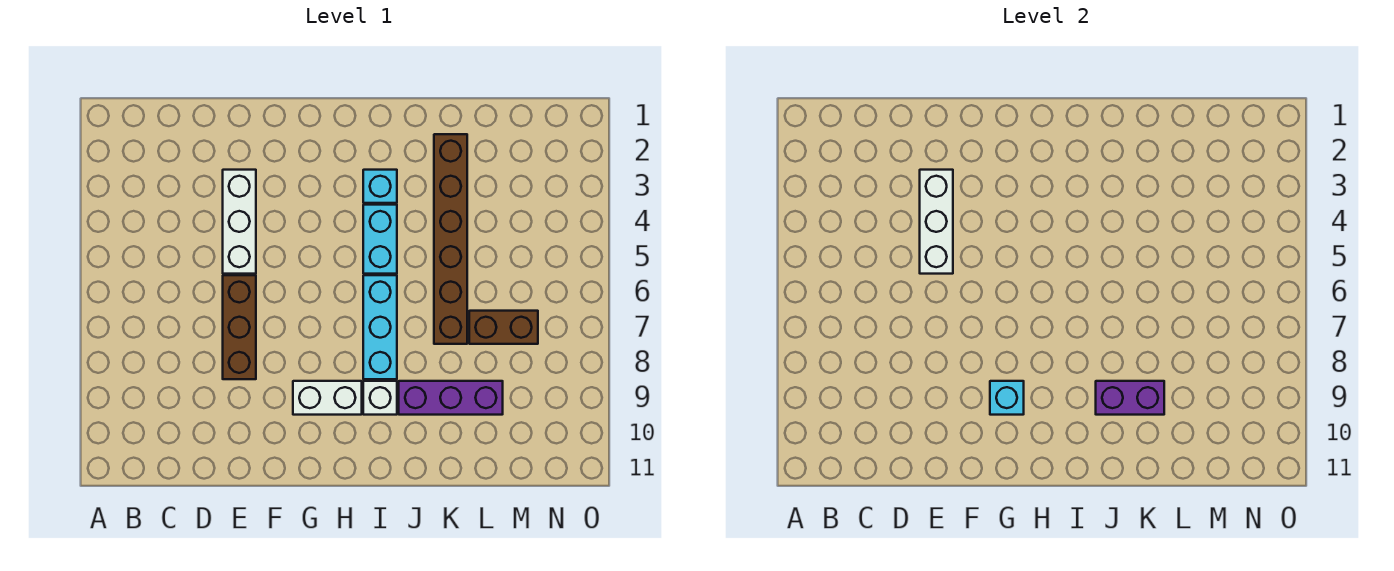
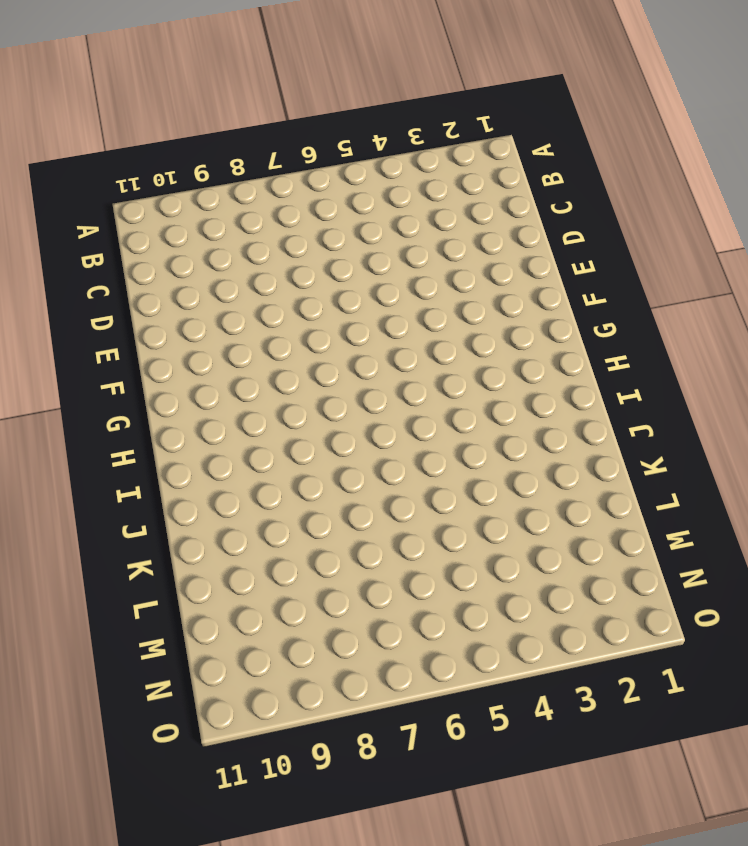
none -> white 1x3 brick [223,170,256,274]
none -> brown 1x3 brick [223,275,256,379]
none -> white 1x2 brick [293,381,362,415]

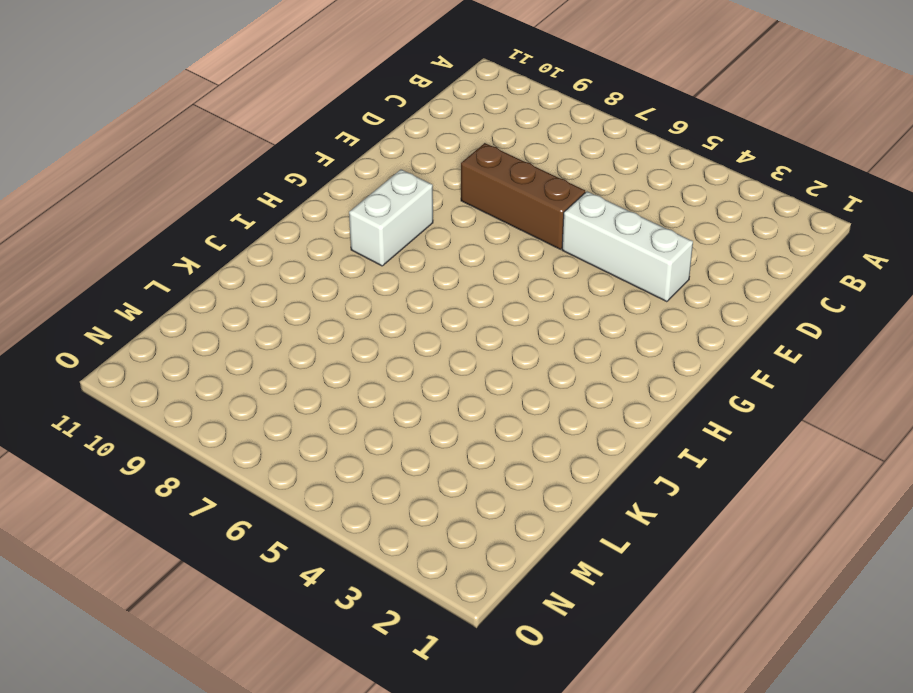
none -> cyan 1x1 brick [363,170,397,203]
none -> cyan 1x2 brick [363,205,397,274]
none -> cyan 1x3 brick [363,275,397,379]

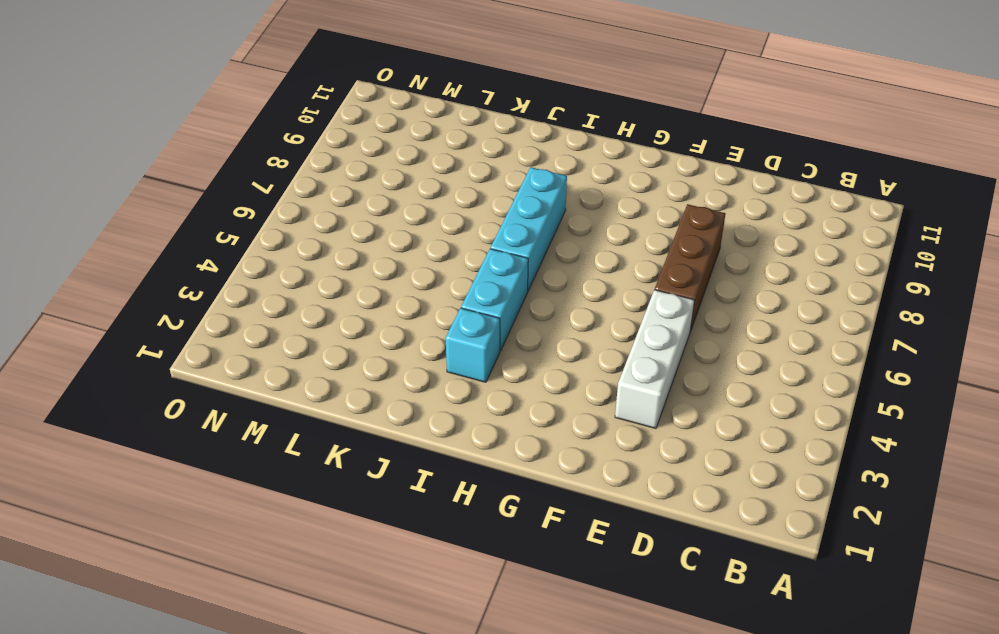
none -> white 1x2 brick [293,381,362,415]
none -> white 1x1 brick [363,381,397,415]
none -> purple 1x3 brick [399,381,503,415]

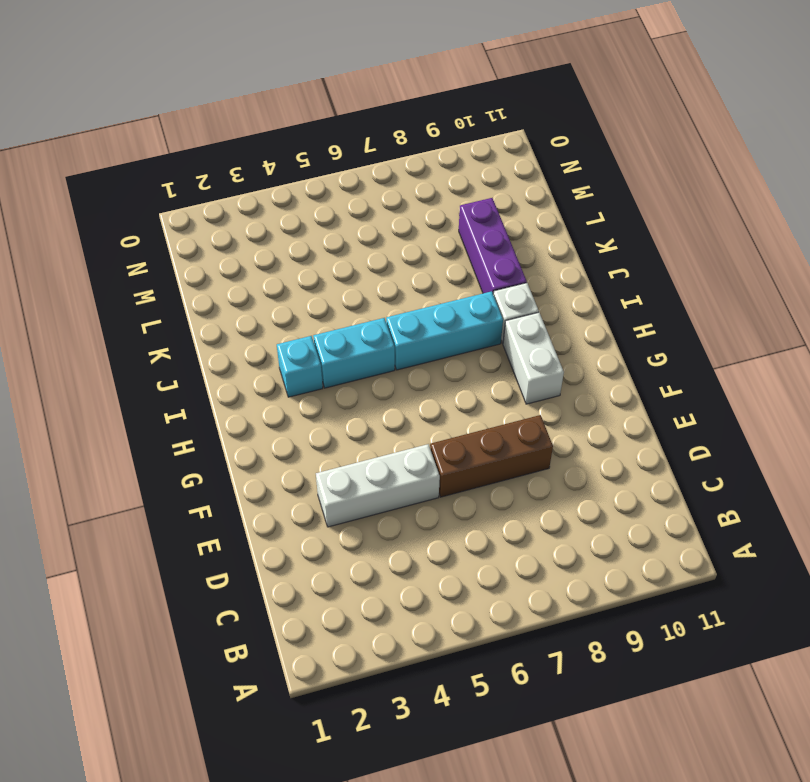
none -> brown 1x6 brick [434,134,467,344]
none -> brown 1x2 brick [469,311,538,344]
none -> white 1x3 brick [920,170,953,274]

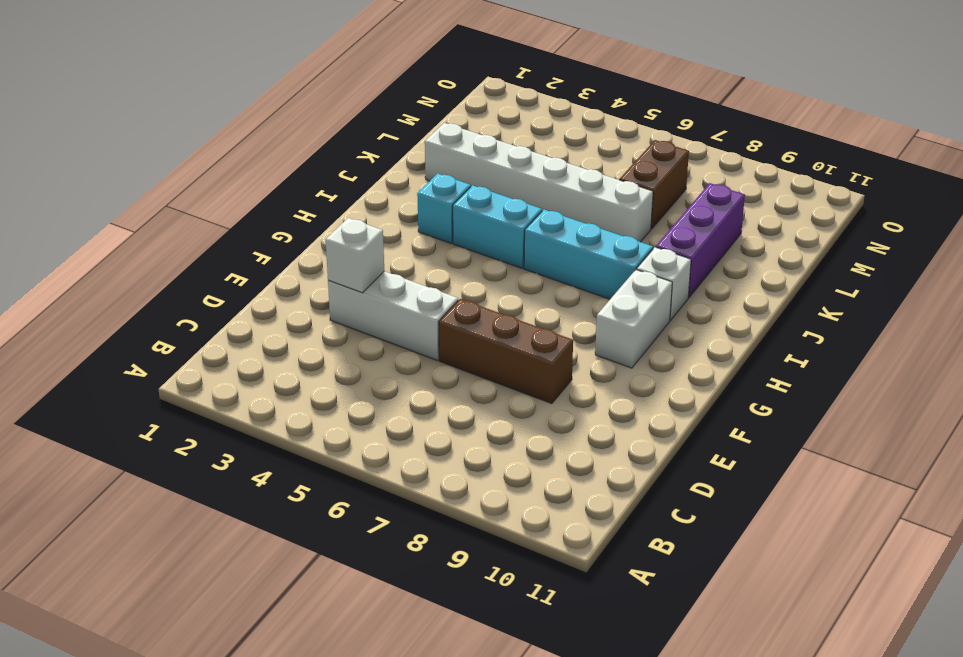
white 1x1 brick [326,218,384,293] -> white 1x3 brick [920,170,953,274]
white 1x6 brick [425,123,653,242] -> brown 1x6 brick [434,134,467,344]
none -> cyan 1x1 brick [990,381,1024,415]
none -> purple 1x2 brick [1096,381,1164,415]

